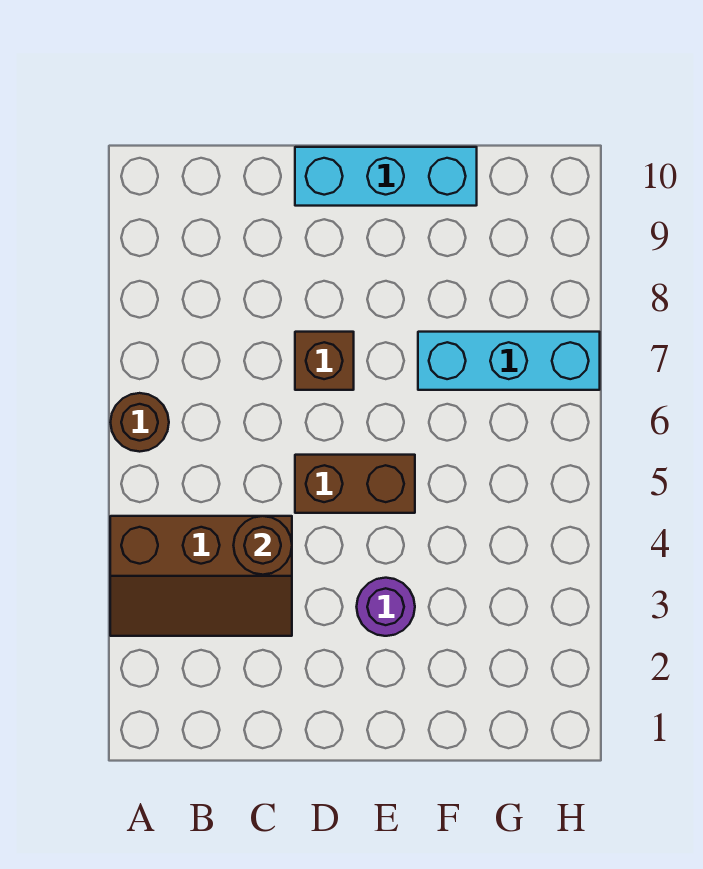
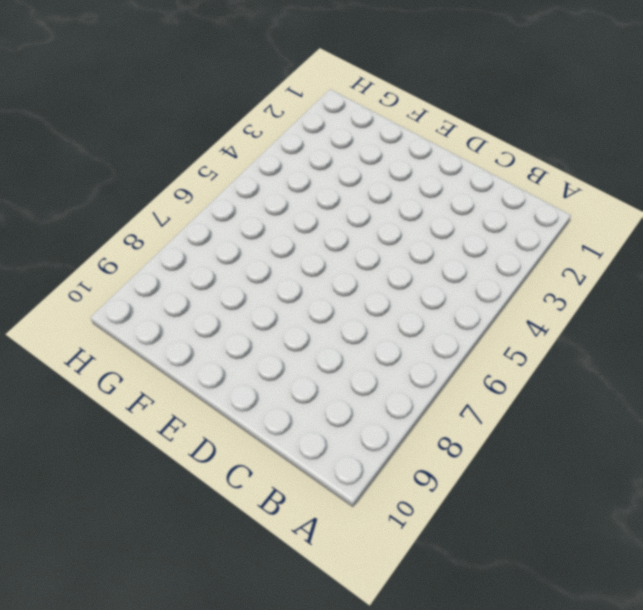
none -> brown 2x3 slope [110,516,292,636]
none -> brown 1x1 round brick [110,393,169,452]

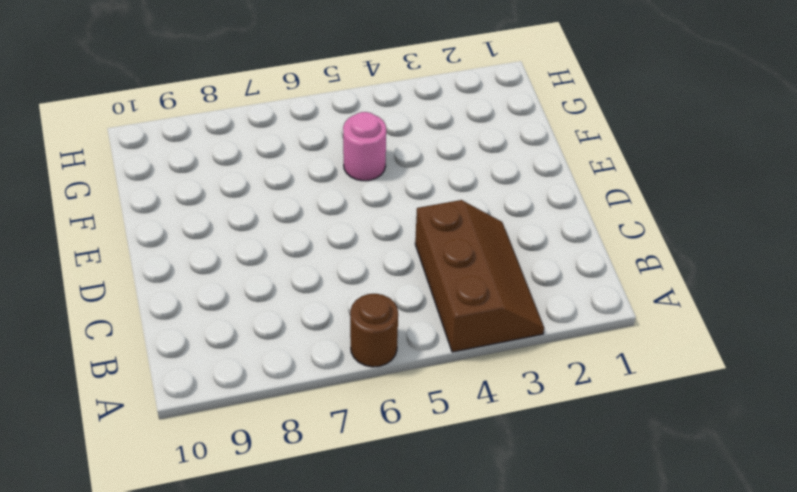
pink 1x1 round brick [343,112,386,181] -> none
none -> brown 1x2 brick [295,455,415,513]
none -> brown 1x1 brick [295,332,354,390]

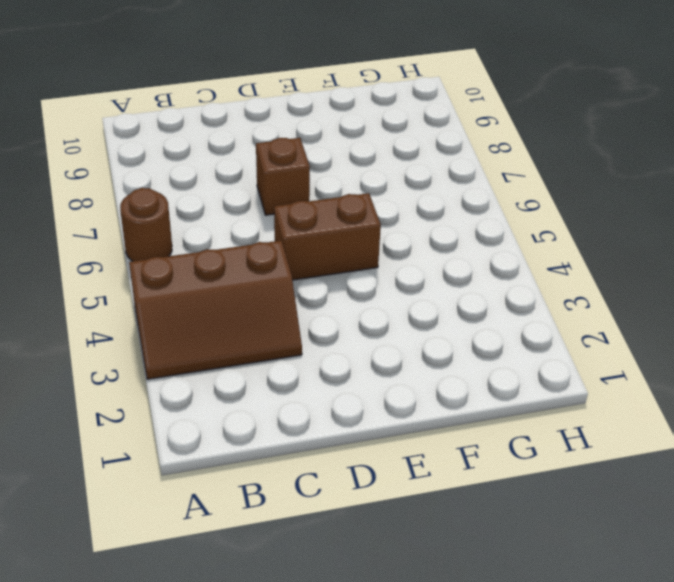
none -> cyan 1x3 brick [295,147,477,206]
none -> purple 1x1 round brick [357,578,415,636]

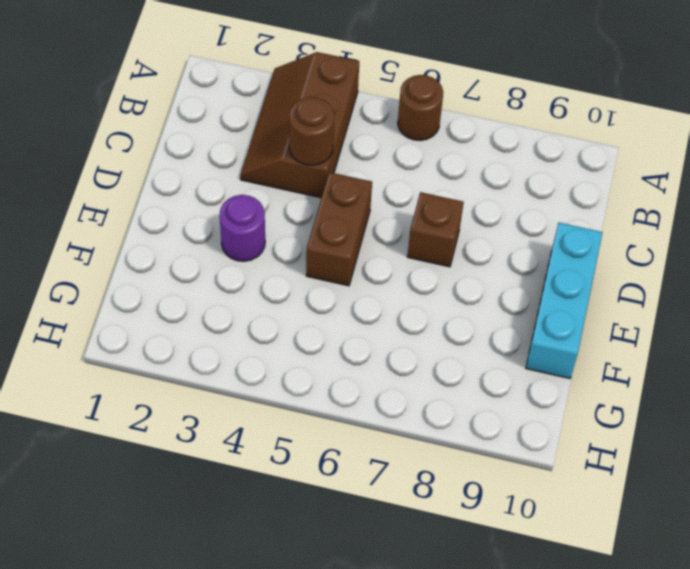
none -> cyan 1x3 brick [418,332,600,390]

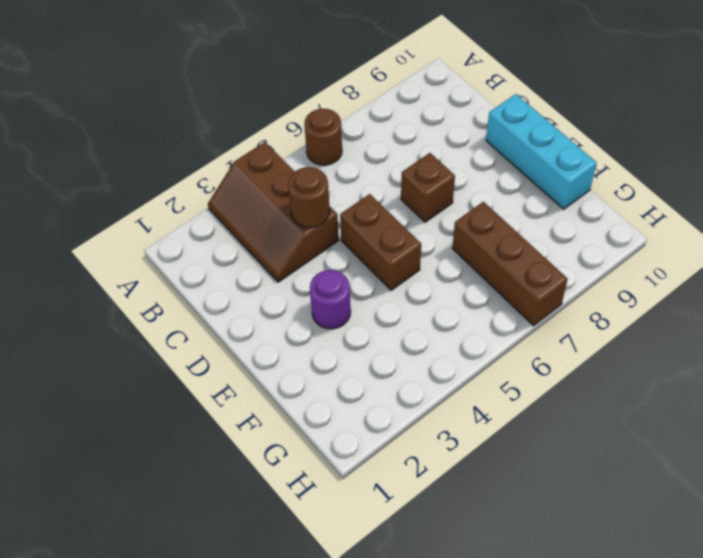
brown 1x3 brick [452,202,568,326] -> cyan 1x3 brick [418,332,600,390]

